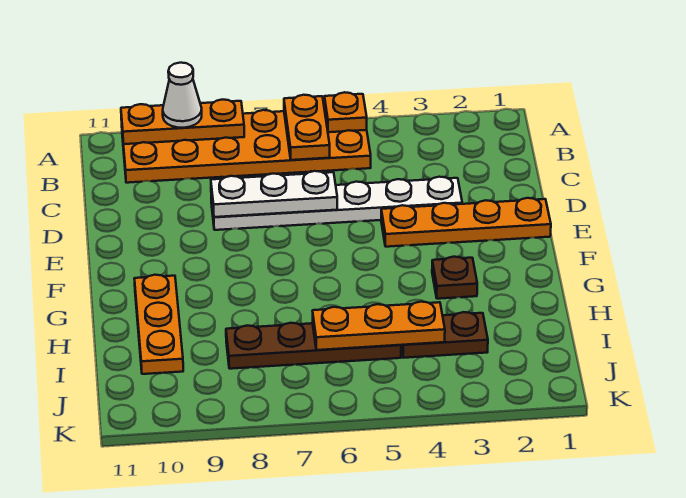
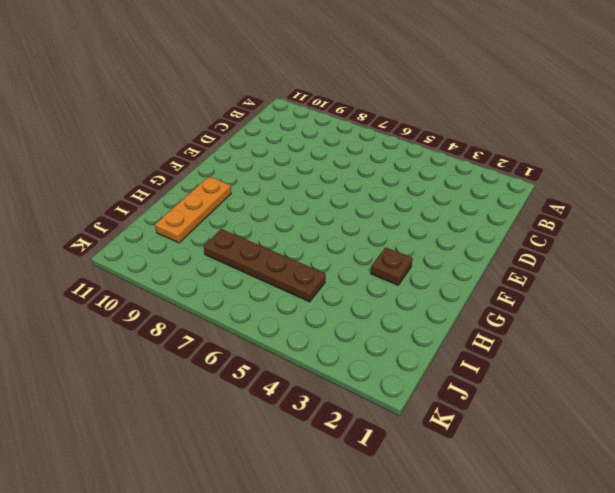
none -> orange 2x6 plate [122,110,371,183]
none -> white 1x6 plate [211,177,462,230]
none -> orange 1x4 plate [381,198,551,247]

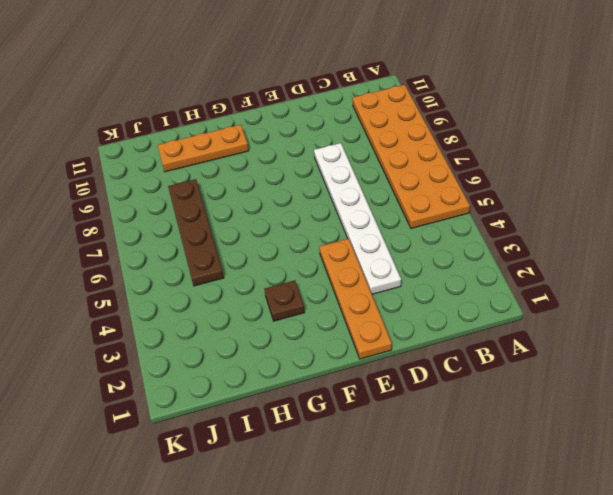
none -> brown 1x2 plate [401,312,488,358]
none -> orange 1x1 plate [324,92,367,132]
none -> orange 1x2 plate [284,95,330,160]

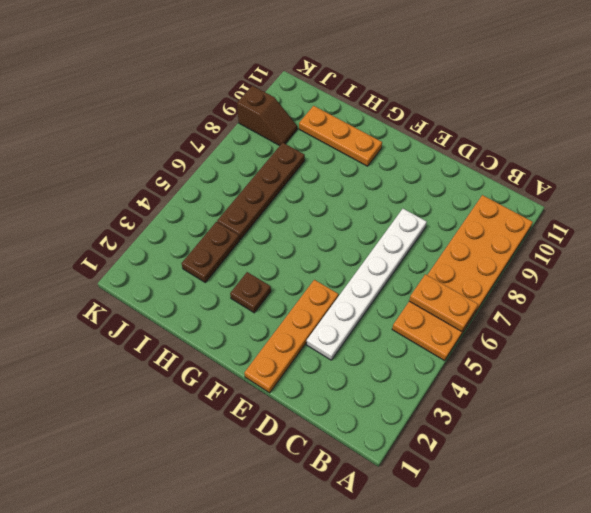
brown 1x2 slope [237,86,297,146] -> none
none -> orange 1x1 plate [324,92,367,132]
none -> orange 1x3 plate [121,99,244,144]
none -> white 1x3 plate [211,171,337,217]

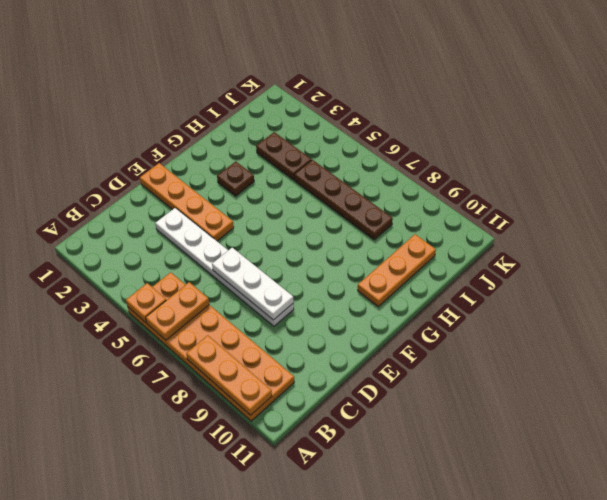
none -> orange 1x3 plate [313,302,445,350]
none -> white 1x1 cone [163,63,202,128]

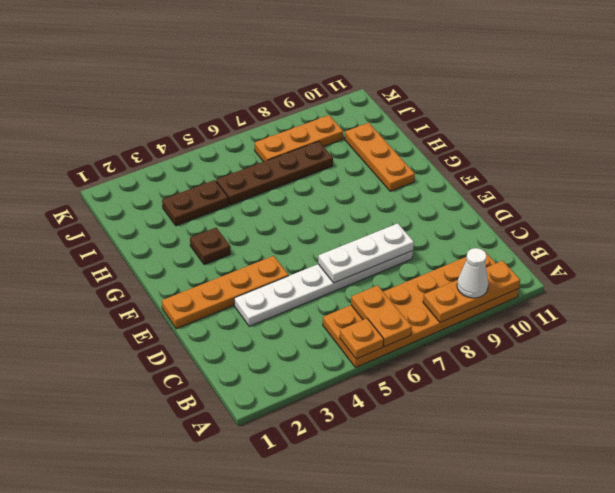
orange 1x3 plate [255,115,343,162] -> orange 1x3 plate moved to [313,302,445,350]

